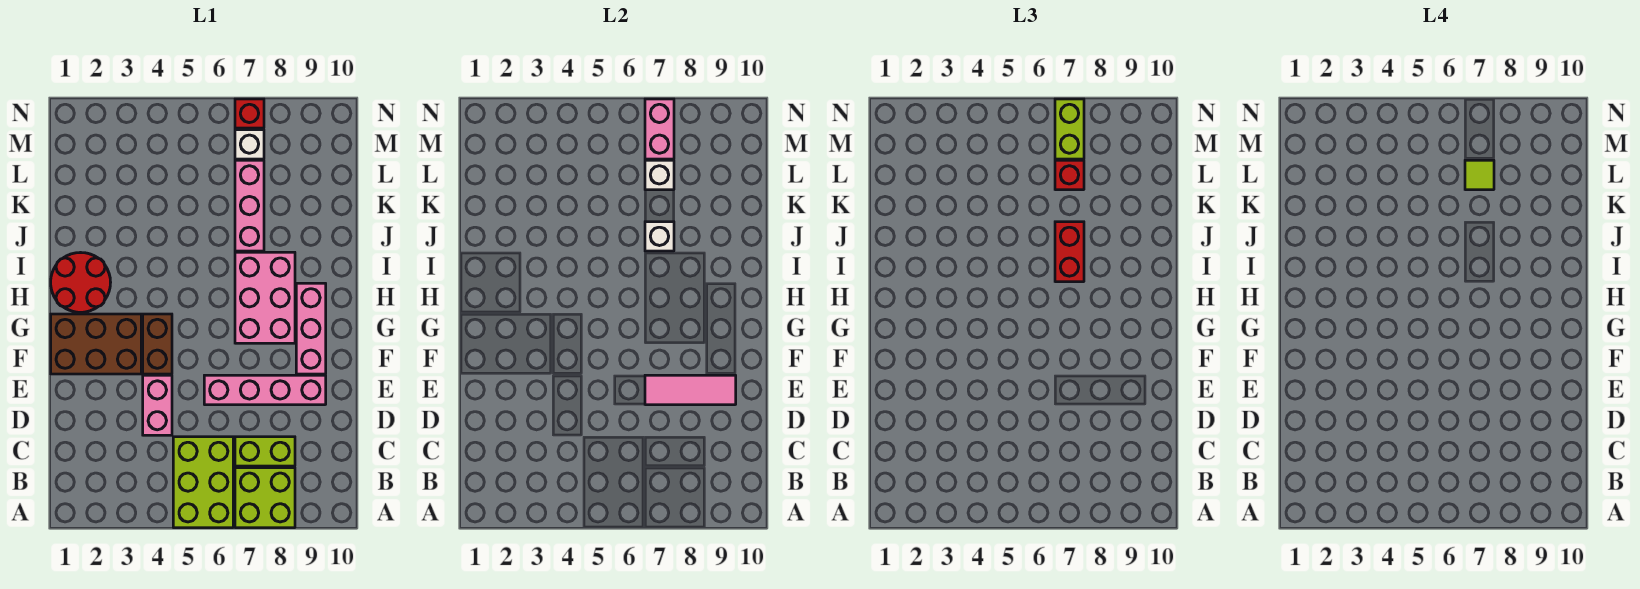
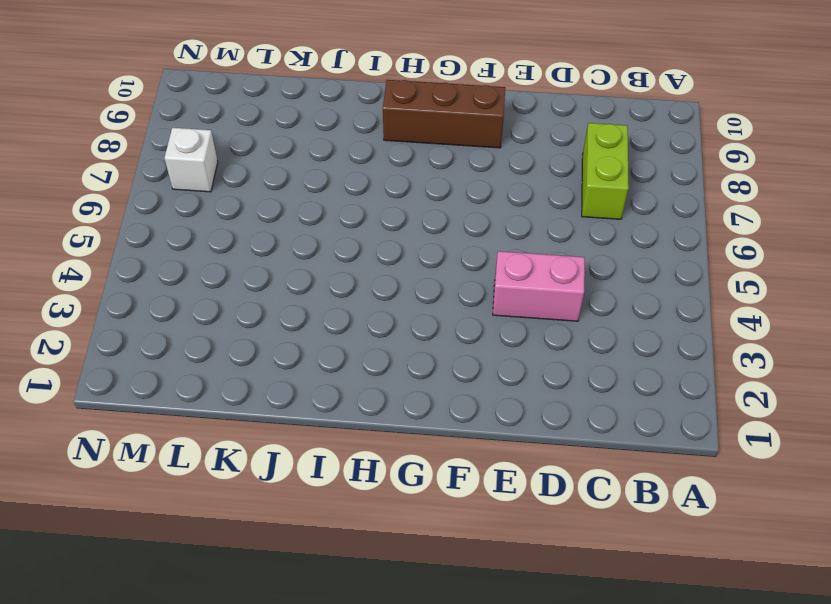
brown 1x3 brick [383,80,505,148] -> pink 1x3 brick [296,283,326,374]
none -> lime 2x3 brick [173,437,233,528]
none -> lime 2x2 brick [235,468,295,528]
none -> pink 1x4 brick [204,375,326,405]

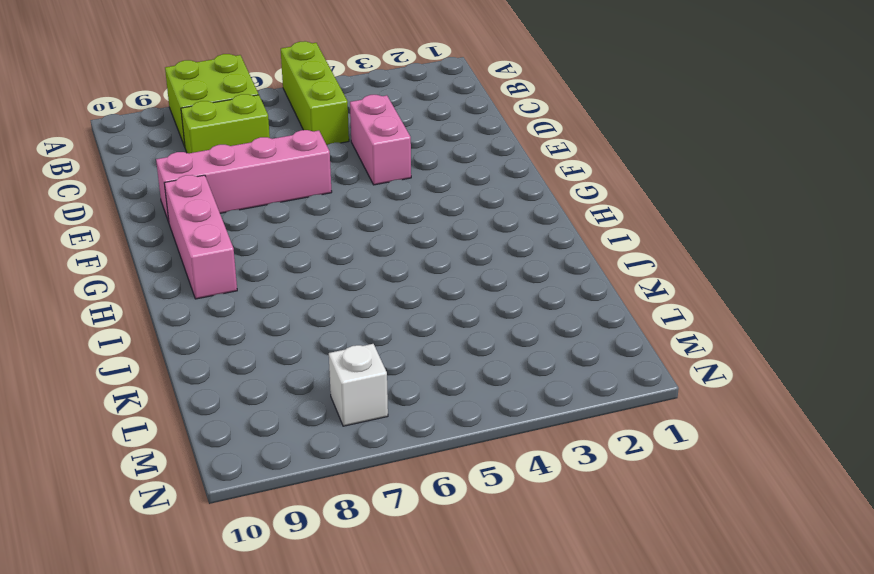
lime 1x3 brick [281,41,349,145] -> lime 2x3 brick [173,437,233,528]
none -> brown 2x3 brick [51,314,141,374]
none -> brown 1x2 brick [143,314,172,374]
none -> pink 2x3 brick [235,252,295,343]

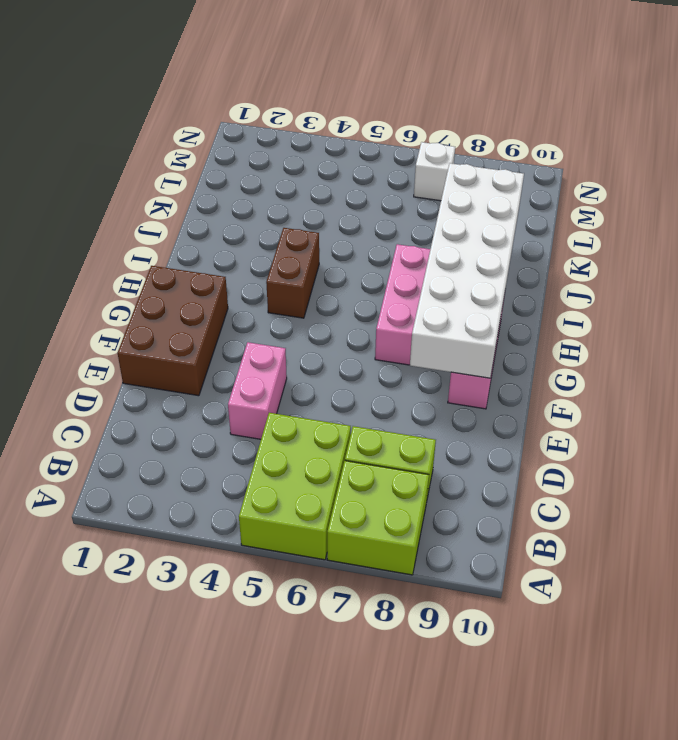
brown 2x3 brick [118,266,228,396] -> brown 2x3 brick turned to [51,314,141,374]
white 2x6 brick [410,163,524,378] -> none
brown 1x2 brick [266,228,319,318] -> brown 1x2 brick moved to [143,314,172,374]
none -> pink 1x4 brick [204,375,326,405]
none -> red 2x2 round brick [51,253,111,312]
none -> pink 1x3 brick [235,160,264,251]

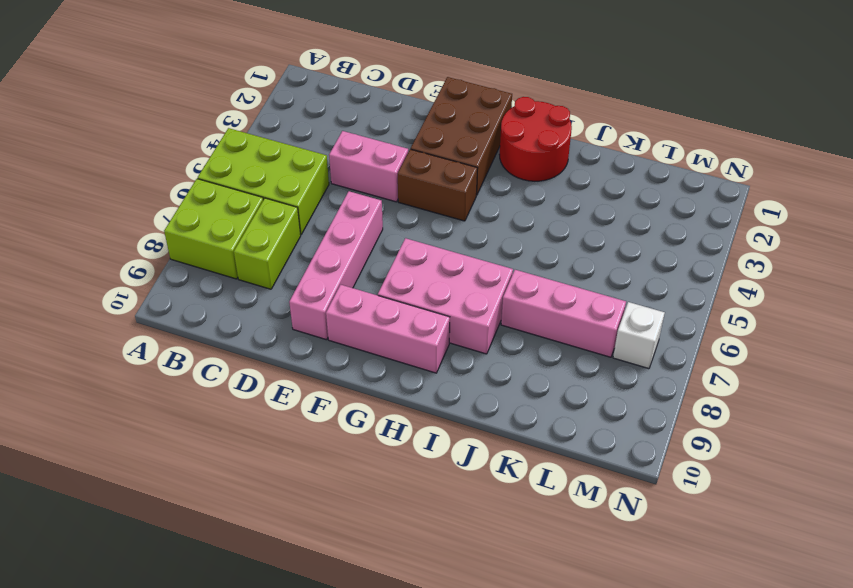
none -> red 1x1 brick [235,99,264,128]
none -> pink 1x3 tile [645,375,736,405]
none -> white 1x1 brick [645,222,674,251]

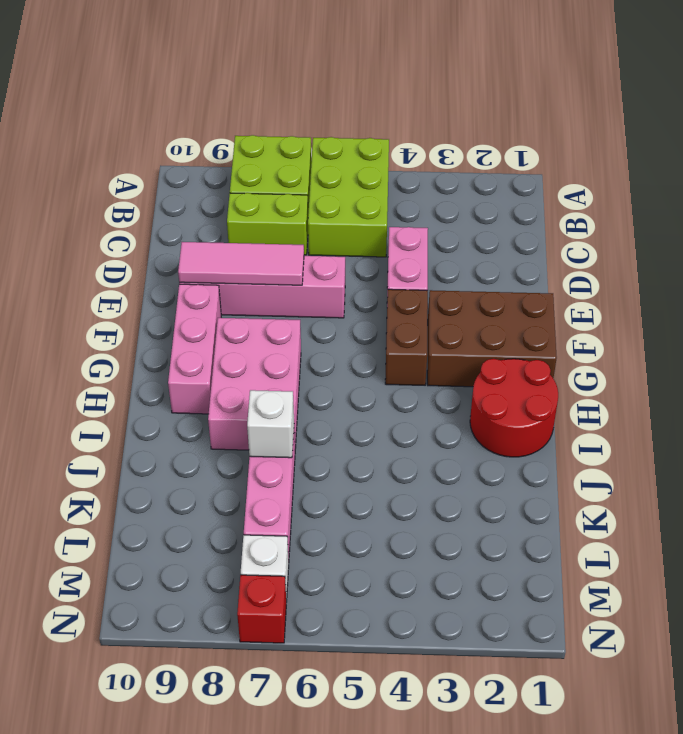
none -> white 1x1 brick [645,160,674,190]
none -> pink 1x2 brick [645,99,674,159]
none -> red 1x2 brick [1055,222,1084,282]

